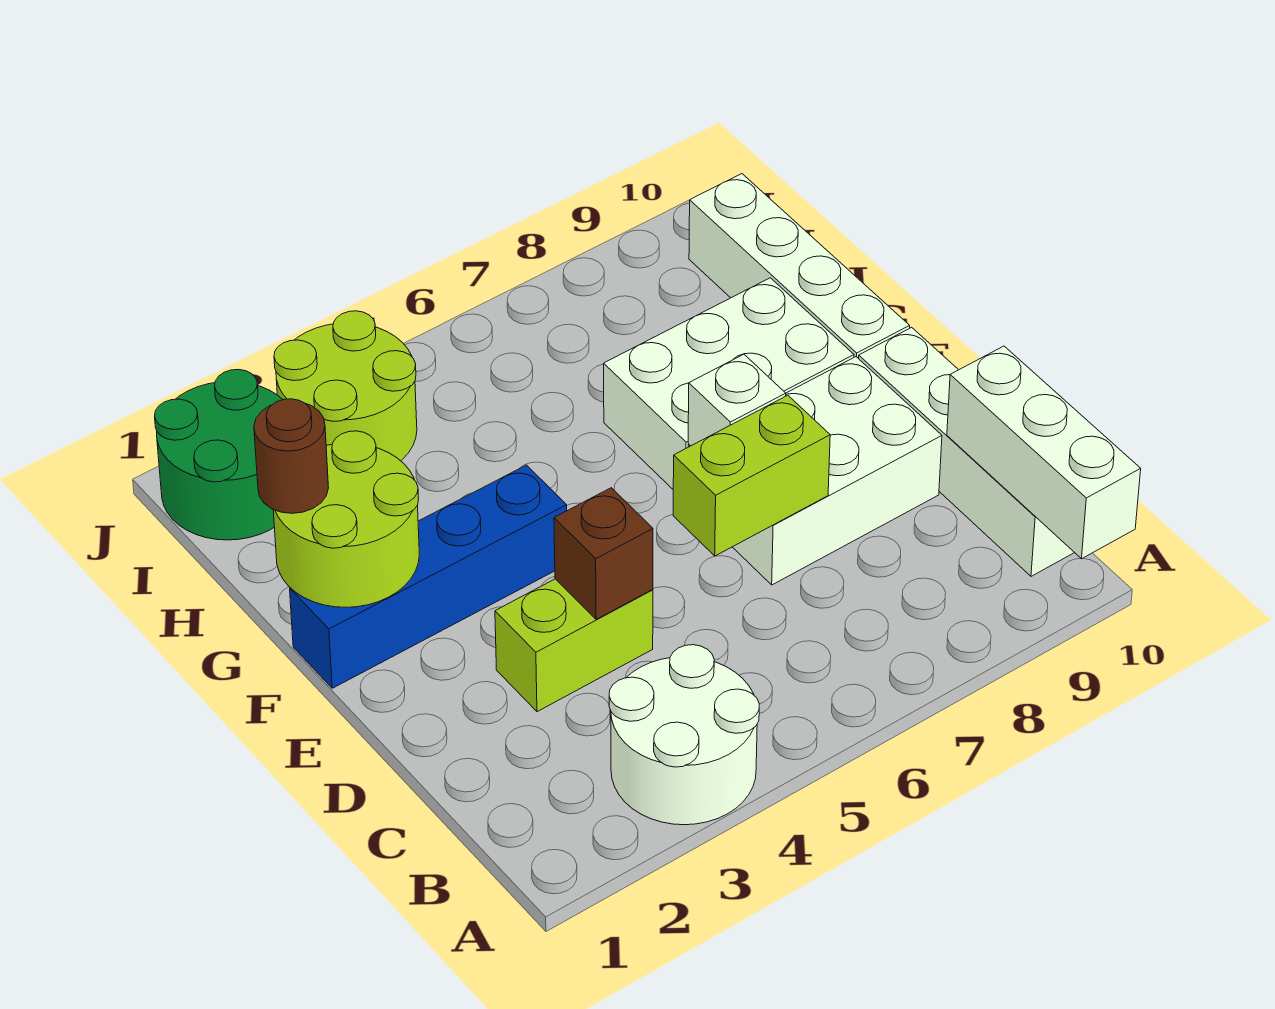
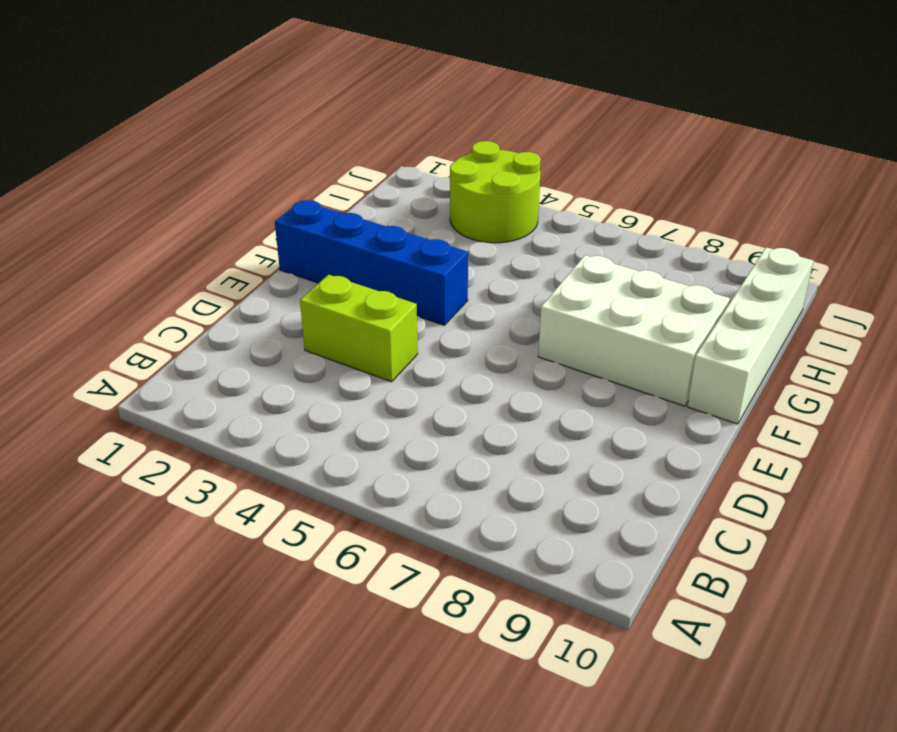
none -> white 2x2 round brick [609,645,759,825]
none -> white 1x4 brick [859,327,1074,576]
none -> white 2x3 brick [688,357,942,585]

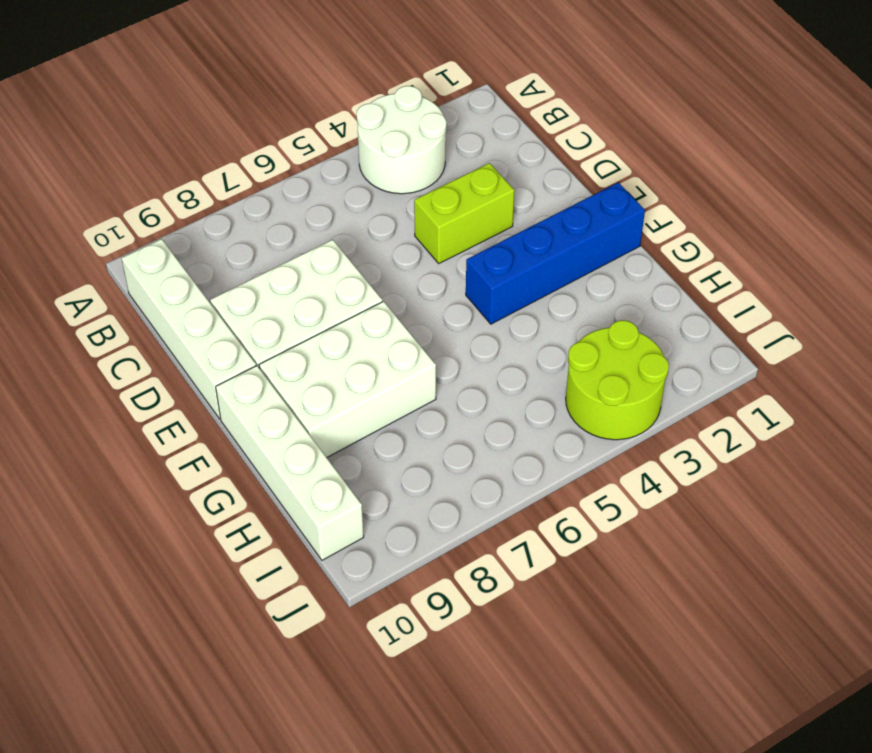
none -> green 2x2 round brick [155,369,283,540]
none -> white 1x3 brick [947,346,1141,559]
none -> brown 1x1 brick [554,488,653,619]

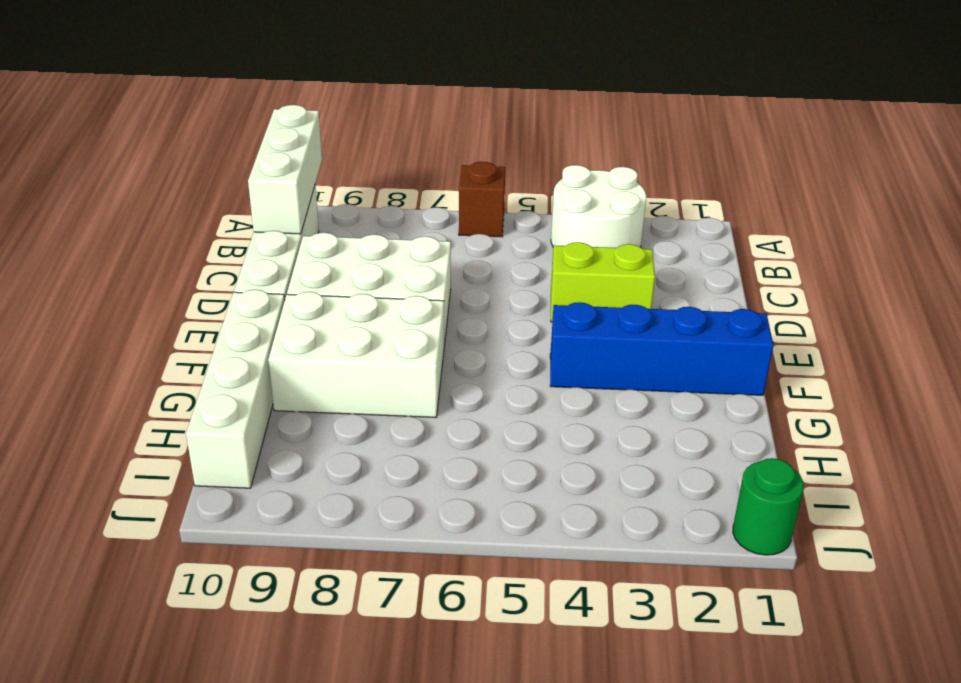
brown 1x1 brick [459,162,505,237] -> brown 1x1 brick moved to [554,488,653,619]
green 1x1 round brick [733,458,804,555] -> green 2x2 round brick [155,369,283,540]
none -> lime 2x2 round brick [274,311,417,461]
none -> lime 1x2 brick [673,395,830,556]
none -> white 1x1 brick [688,354,786,446]

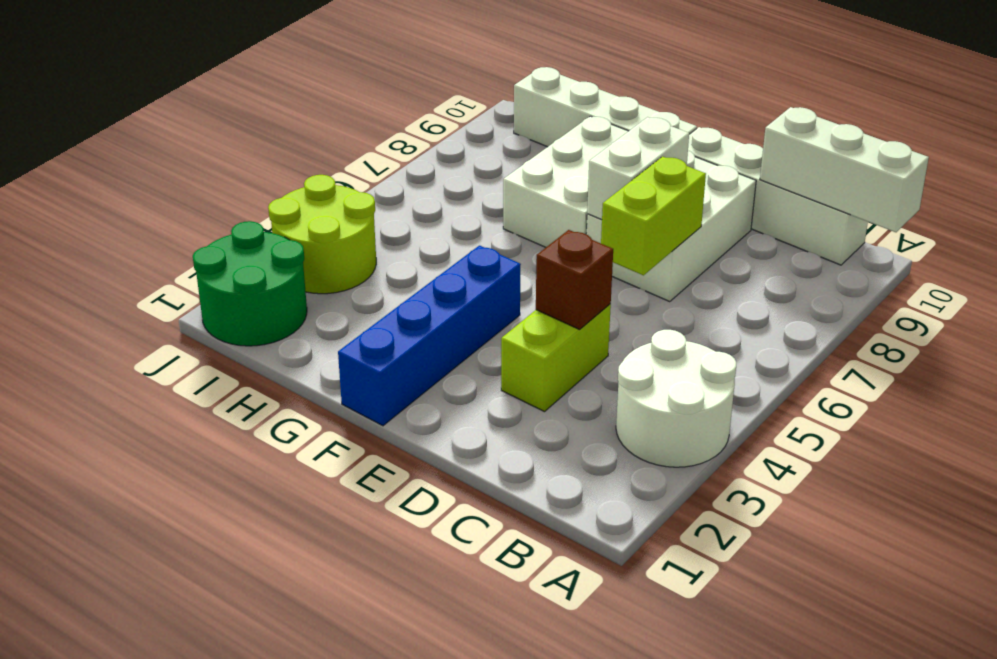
white 1x2 brick [587,117,689,220] -> white 1x1 brick [688,354,786,446]
none -> lime 2x2 round brick [273,431,419,607]
none -> brown 1x1 round brick [254,399,329,513]

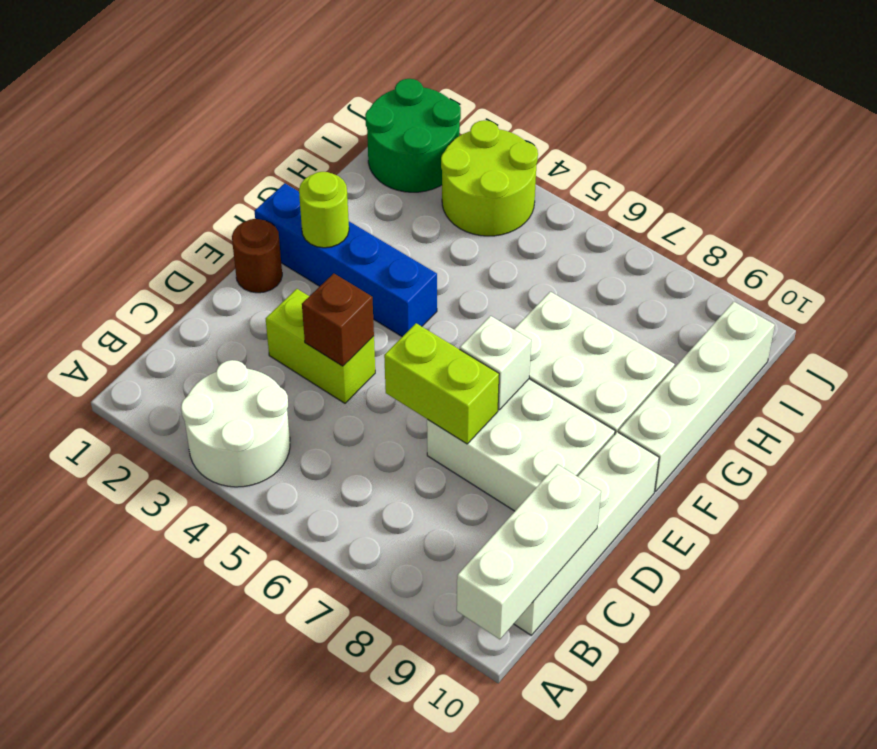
brown 1x1 round brick [232,219,282,293] -> brown 1x1 round brick moved to [254,399,329,513]
lime 1x1 round brick [299,172,349,248] -> lime 2x2 round brick [273,431,419,607]

